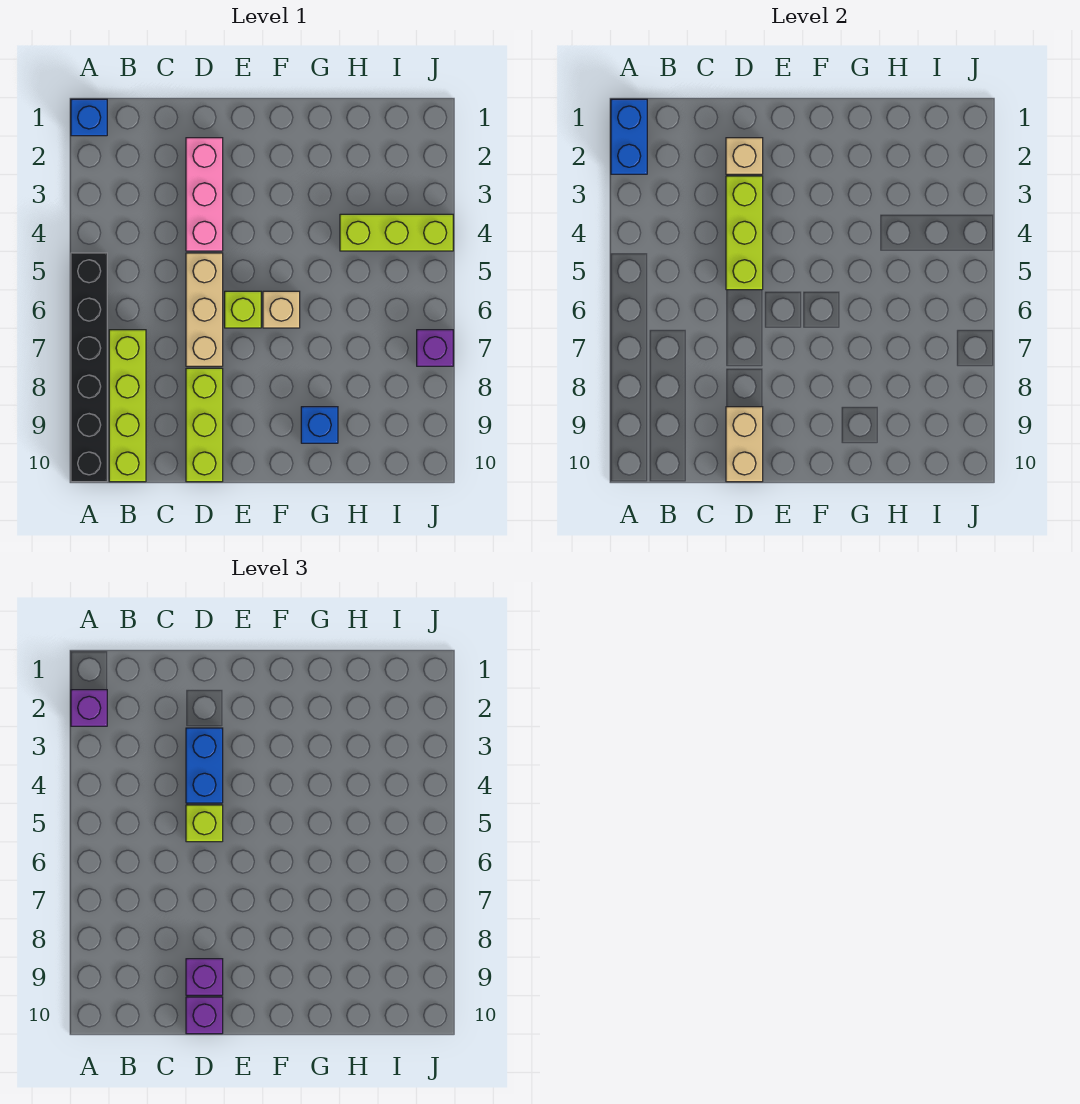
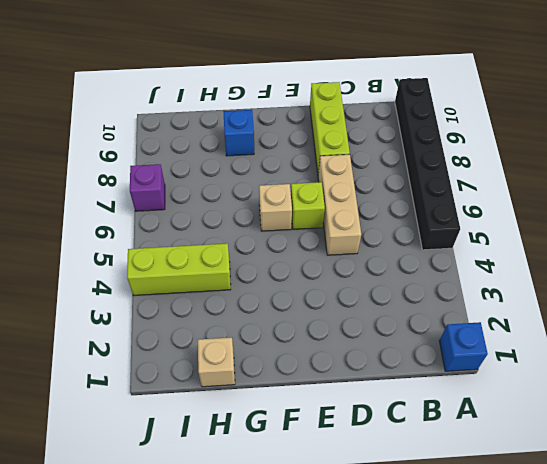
tan 1x1 brick [198,337,235,387] -> tan 1x1 brick moved to [726,138,763,174]
none -> lime 1x4 brick [109,330,146,482]
none -> pink 1x3 brick [186,138,223,251]
none -> blue 1x2 brick [611,99,647,174]

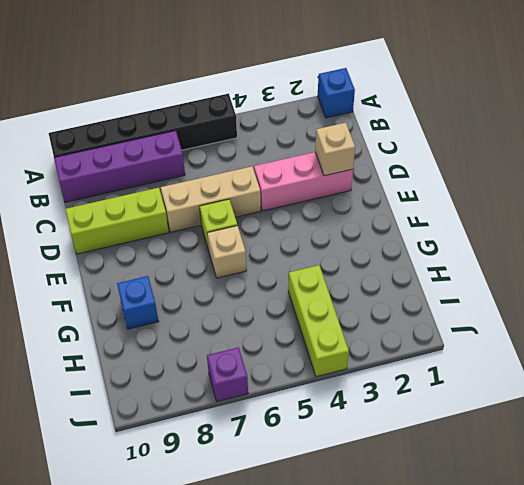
purple 1x4 brick [54,131,185,202] -> lime 1x4 brick [109,330,146,482]
none -> blue 1x2 brick [611,99,647,174]
none -> lime 1x3 brick [726,176,763,290]
none -> tan 1x2 brick [726,407,763,482]

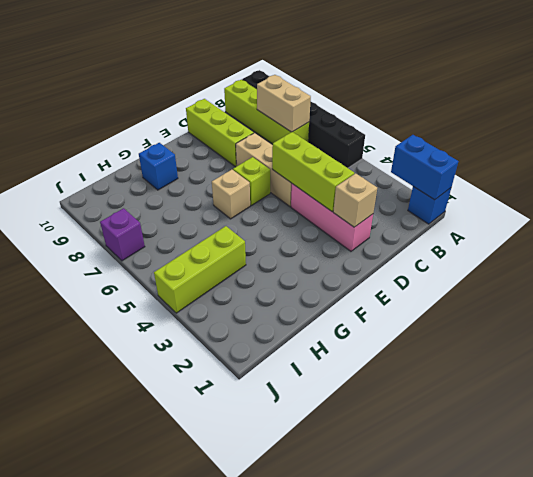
tan 1x2 brick [257,75,311,132] -> tan 1x2 brick moved to [726,407,763,482]
none -> purple 1x1 brick [71,690,107,726]
none -> blue 1x2 brick [186,728,223,803]
none -> lime 1x1 brick [186,805,223,842]

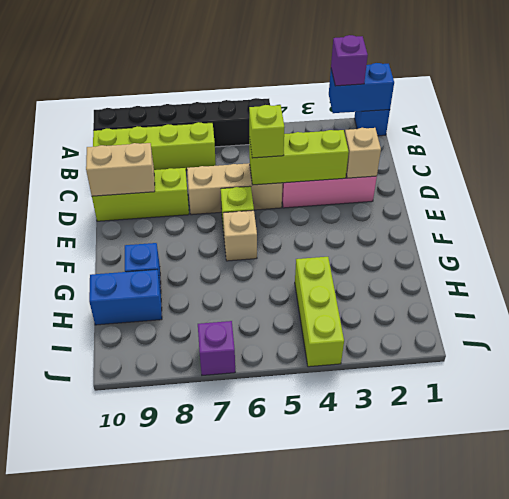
blue 1x2 brick [89,269,162,325] -> blue 1x2 brick moved to [186,728,223,803]
none -> purple 1x1 brick [186,959,223,995]
none -> purple 1x1 brick [186,997,223,1034]

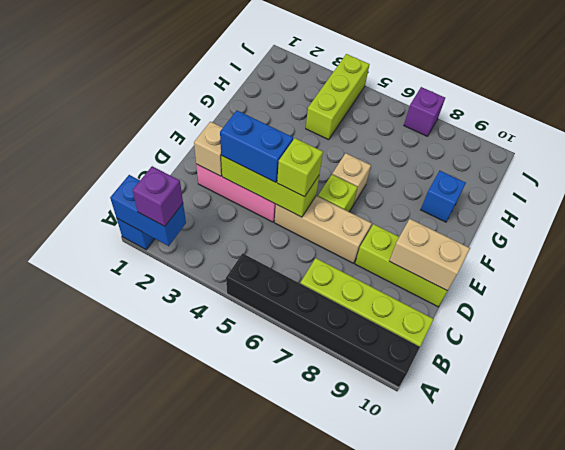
none -> purple 1x1 brick [186,959,223,995]
none -> purple 1x1 brick [186,997,223,1034]

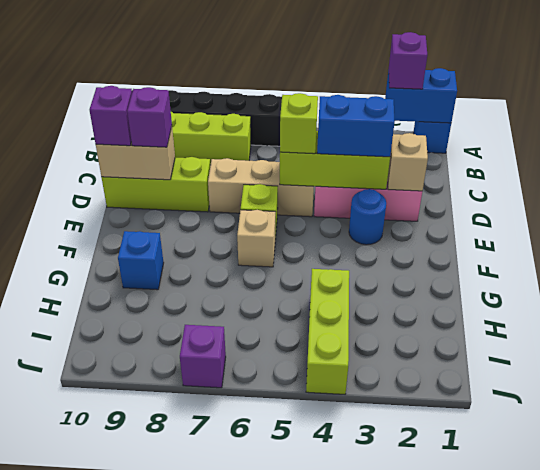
blue 1x1 round brick [349,189,386,245] -> none

